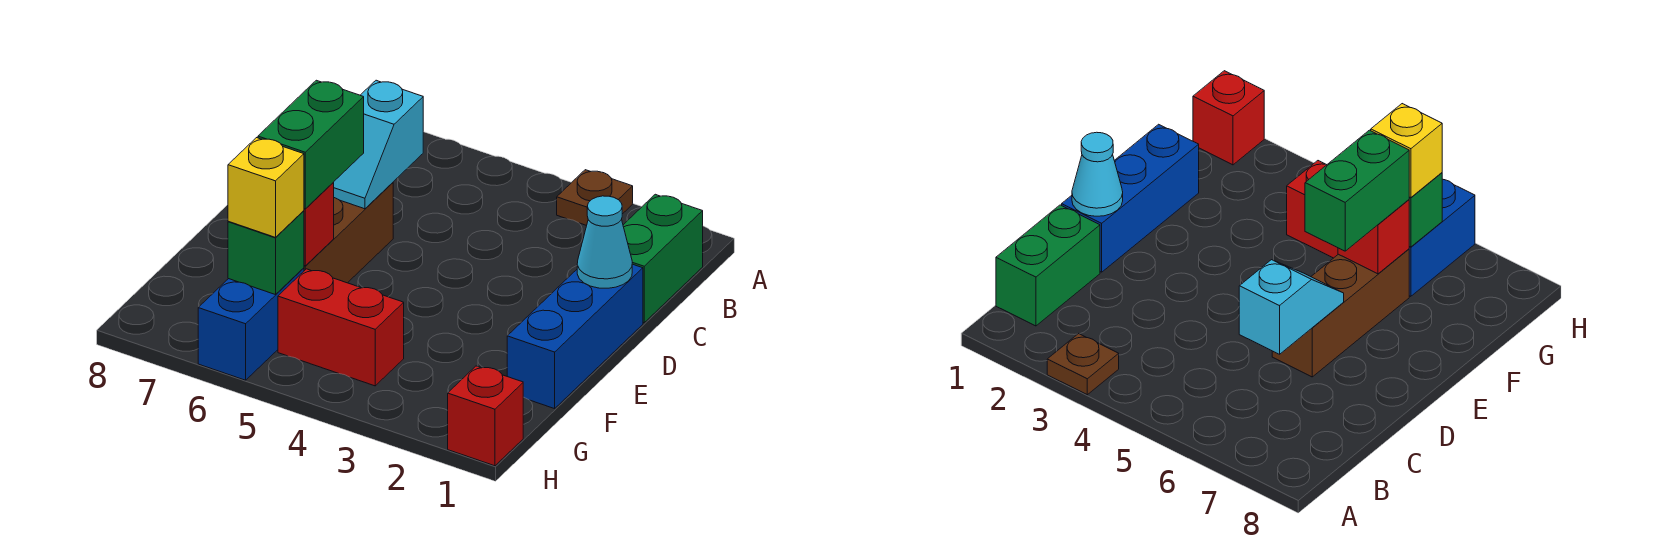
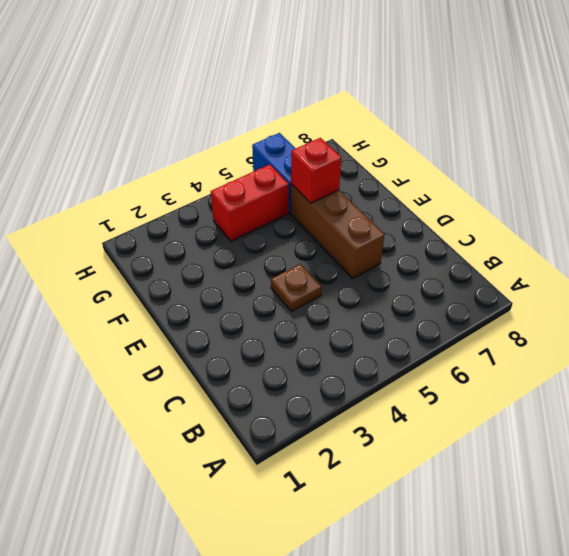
brown 1x1 plate [271,264,321,311] -> brown 1x1 plate moved to [557,170,633,226]
none -> green 1x2 brick [623,194,703,323]
none -> blue 1x3 brick [507,264,643,409]
none -> red 1x1 brick [448,366,523,466]

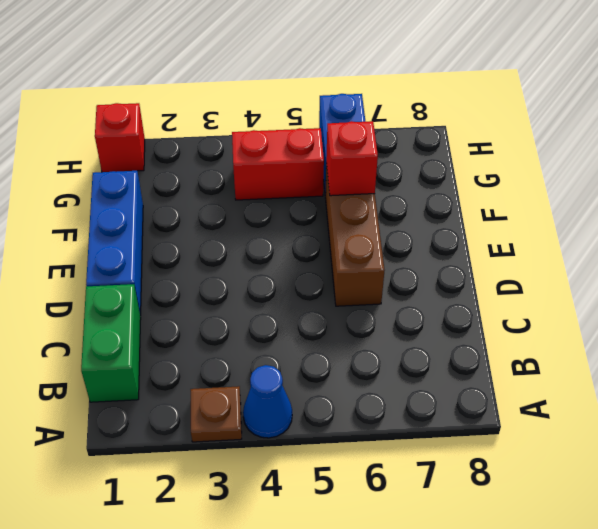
blue 1x1 cone [243,365,292,438] -> none
none -> cyan 1x2 slope [333,80,423,209]
none -> cyan 1x1 cone [577,196,632,288]
none -> green 1x1 brick [228,211,304,295]

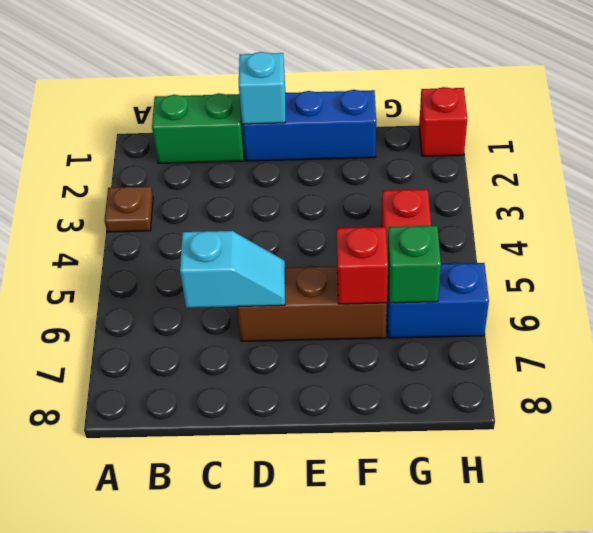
cyan 1x1 brick [239,52,286,124] -> cyan 1x1 cone [577,196,632,288]
none -> green 1x2 brick [258,80,364,209]
none -> yellow 1x1 brick [228,138,304,237]

